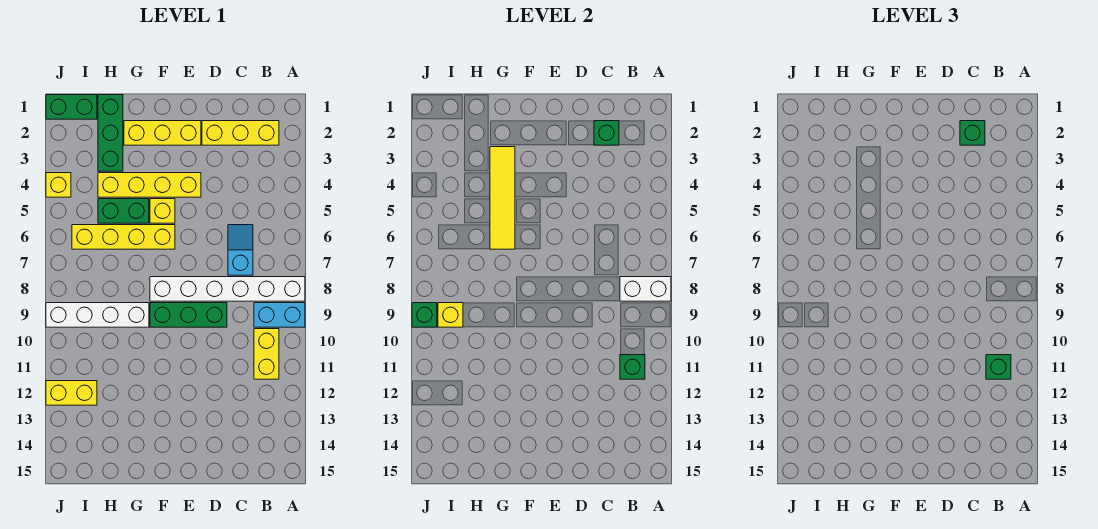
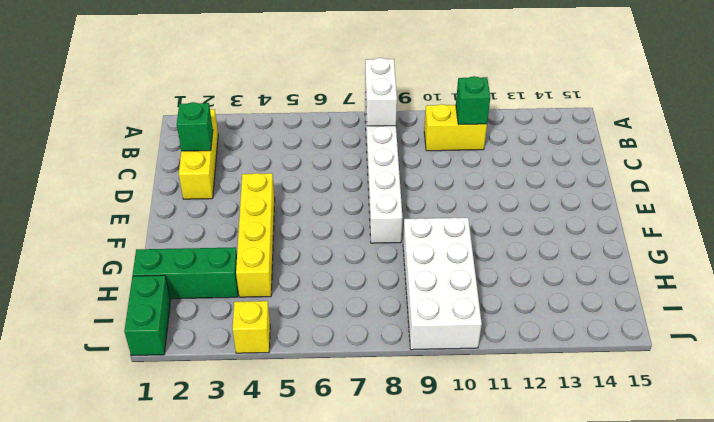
white 2x4 brick [403,218,482,350] -> white 1x4 brick [46,303,149,327]
none -> cyan 1x2 brick [254,303,305,327]
none -> cyan 1x2 slope [228,225,253,275]
none -> green 1x3 brick [150,303,227,327]

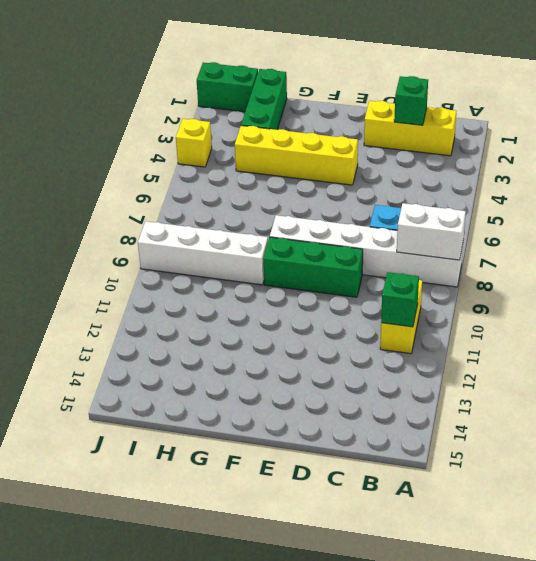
none -> cyan 1x2 brick [254,303,305,327]
none -> yellow 1x3 brick [124,121,201,145]
none -> yellow 1x1 brick [150,199,175,223]

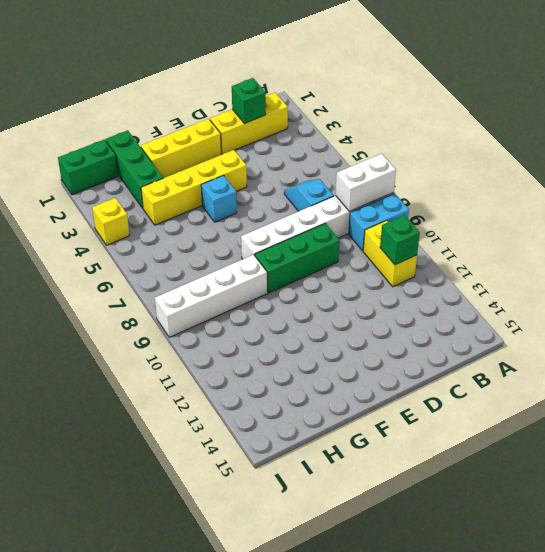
cyan 1x1 brick [201,175,237,222] -> yellow 1x1 brick [150,199,175,223]
none -> yellow 1x4 brick [72,225,175,249]
none -> green 1x2 brick [98,199,149,223]
none -> yellow 1x2 brick [46,381,97,405]

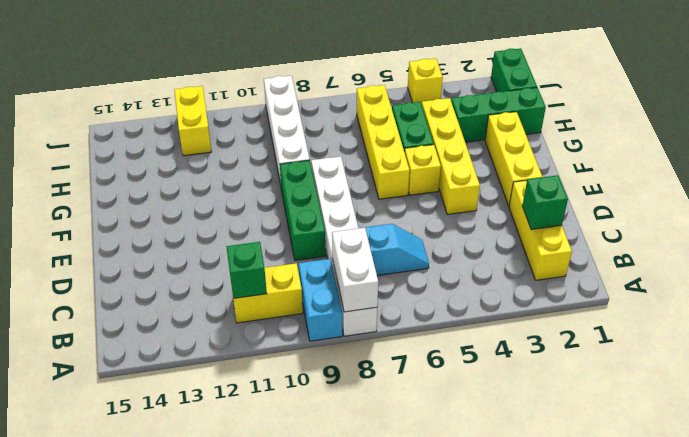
none -> yellow 1x4 tile [490,147,515,249]
none -> yellow 1x1 brick [438,303,463,327]
none -> green 1x1 brick [412,303,437,327]

